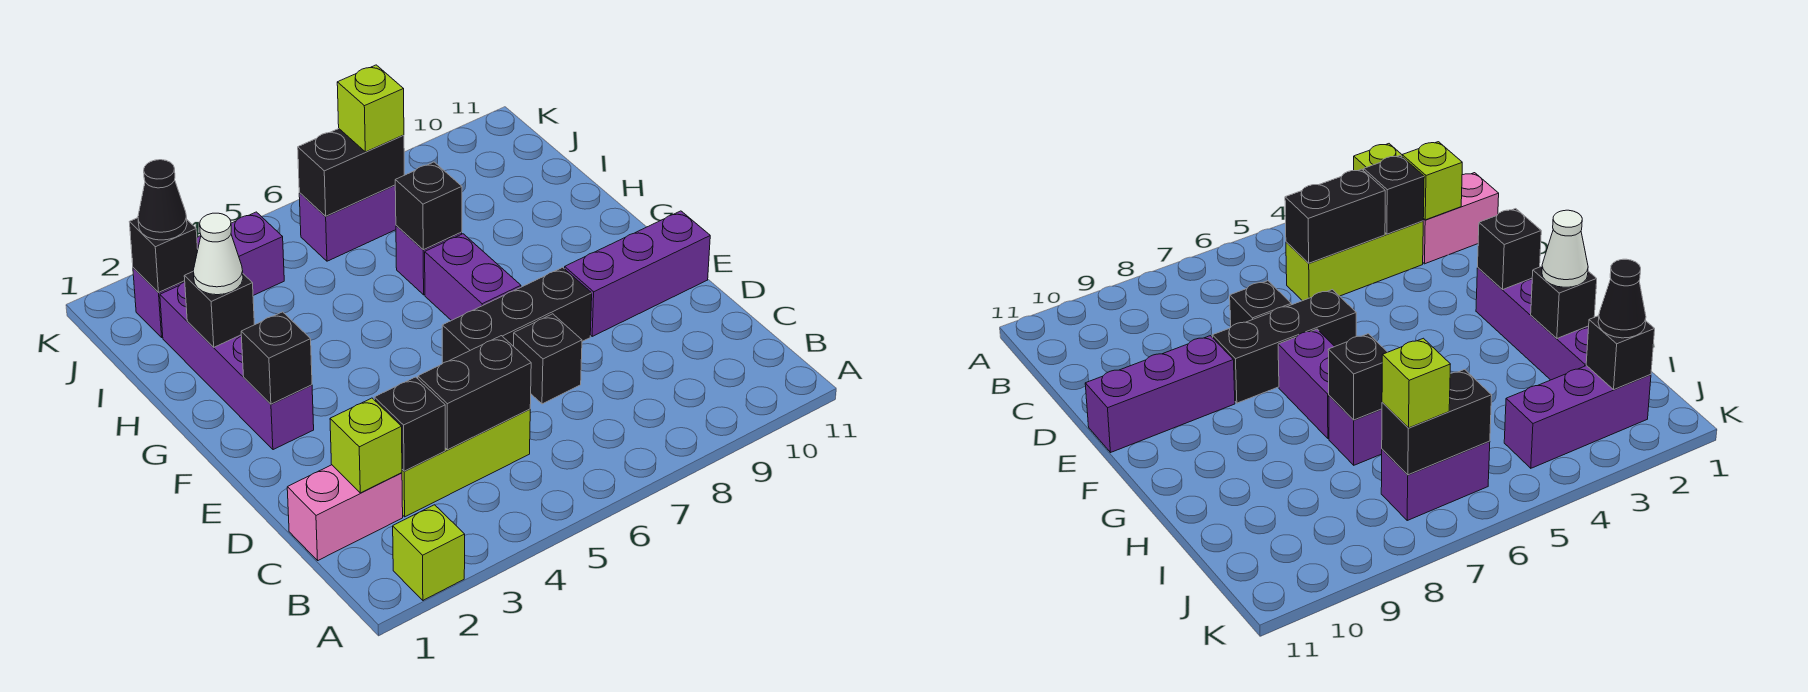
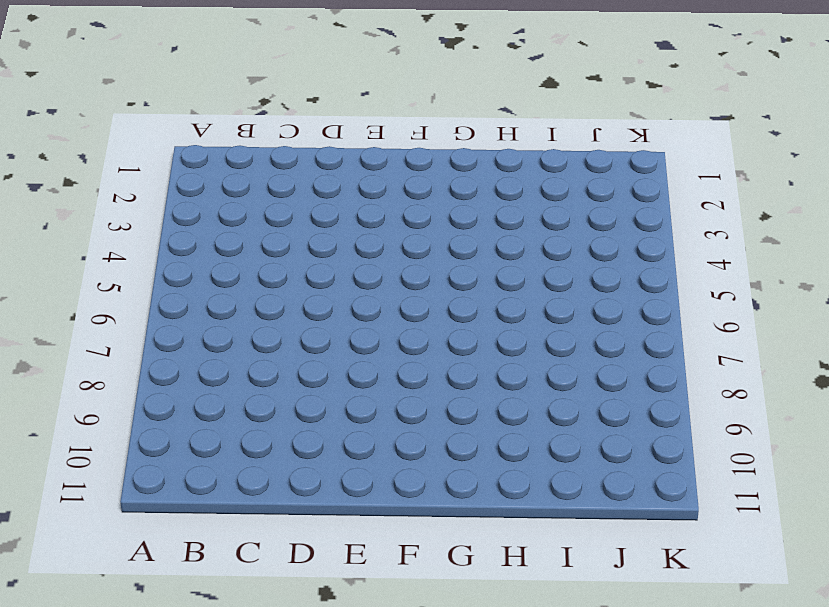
none -> lime 1x1 brick [393,505,465,600]
none -> pink 1x2 brick [287,465,403,560]
none -> lime 1x3 brick [402,409,530,517]

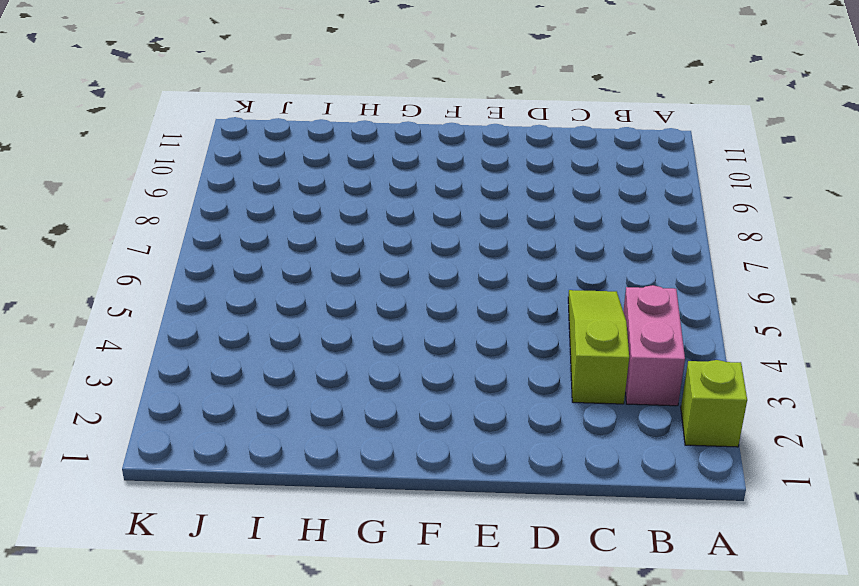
pink 1x2 brick [623,285,685,406] -> pink 1x2 brick moved to [287,465,403,560]
lime 1x3 slope [568,290,629,404] -> lime 1x3 brick [402,409,530,517]
none -> black 1x1 brick [514,314,582,404]
none -> black 1x3 brick [442,267,592,364]
none -> purple 1x3 brick [565,211,710,336]

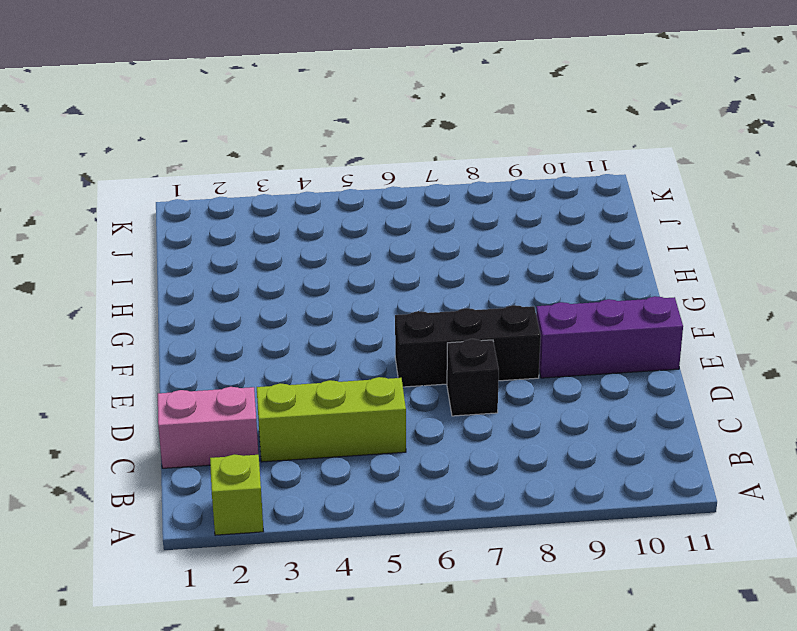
none -> purple 1x4 brick [160,282,314,450]
none -> purple 1x2 brick [425,234,521,321]
none -> purple 1x1 brick [396,226,462,295]

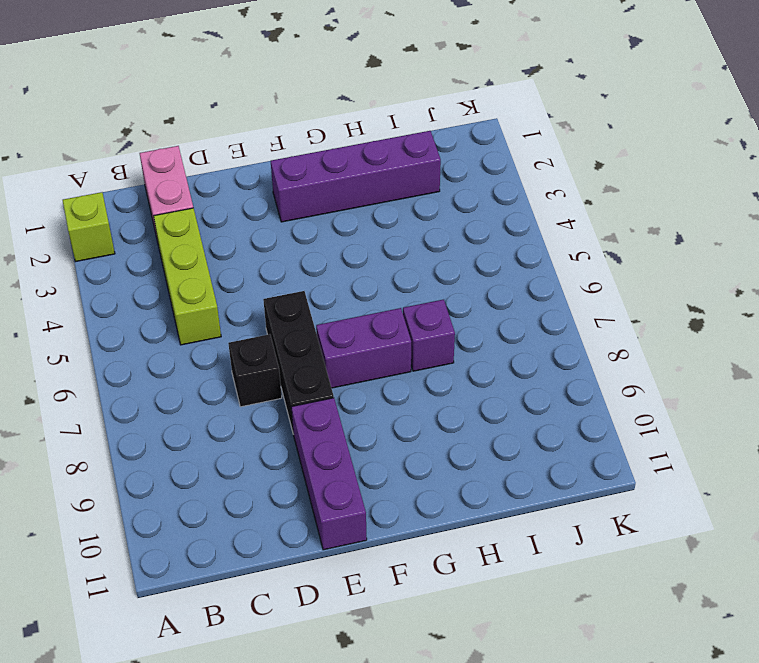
none -> purple 1x3 brick [133,212,284,337]
none -> purple 1x2 brick [299,185,396,261]
none -> lime 1x1 brick [330,398,402,493]

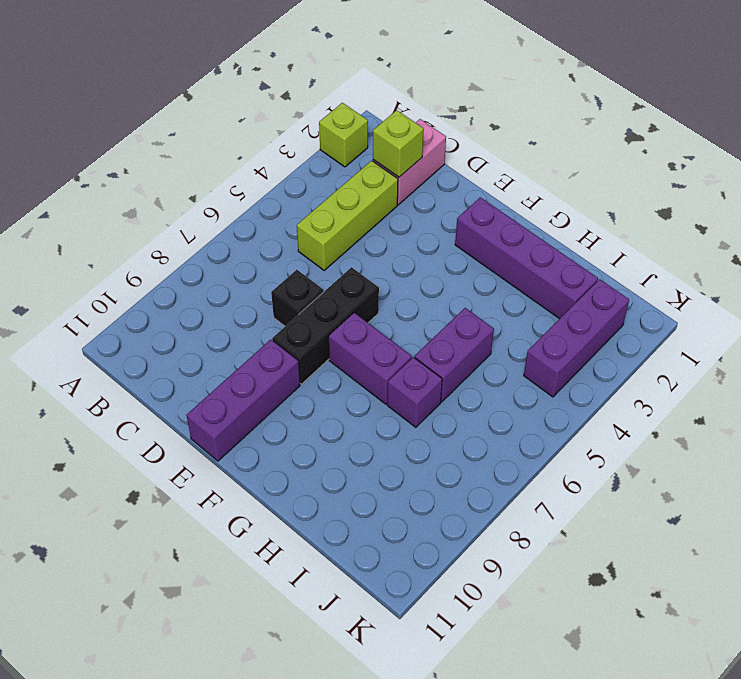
purple 1x2 brick [415,308,494,402] -> purple 1x2 brick moved to [299,185,396,261]
none -> black 1x1 brick [374,377,445,471]
none -> black 1x2 brick [418,336,531,450]
none -> black 1x1 brick [241,312,312,404]

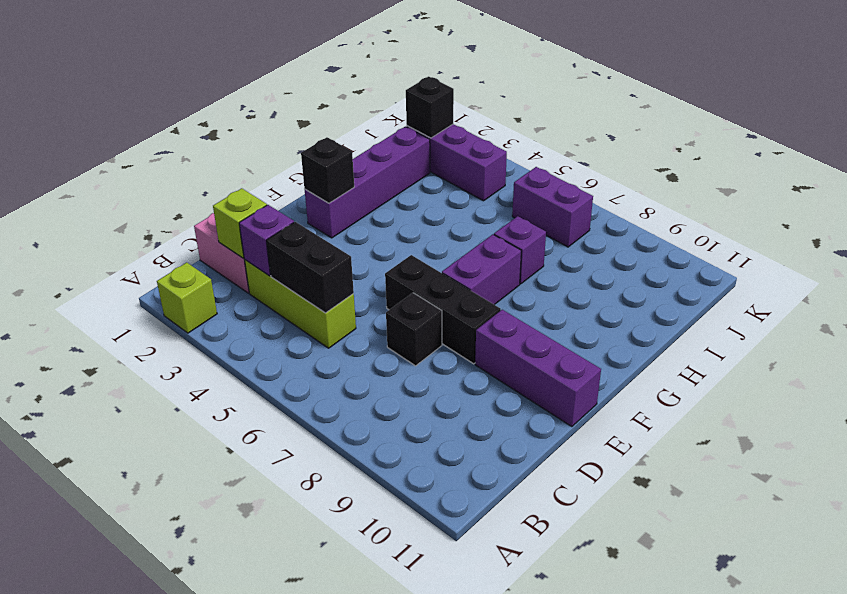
purple 1x1 brick [239,205,294,276] -> black 1x1 brick [374,377,445,471]
none -> black 1x1 brick [184,272,254,347]
none -> black 1x1 brick [395,162,462,250]
none -> black 1x2 brick [298,129,404,216]

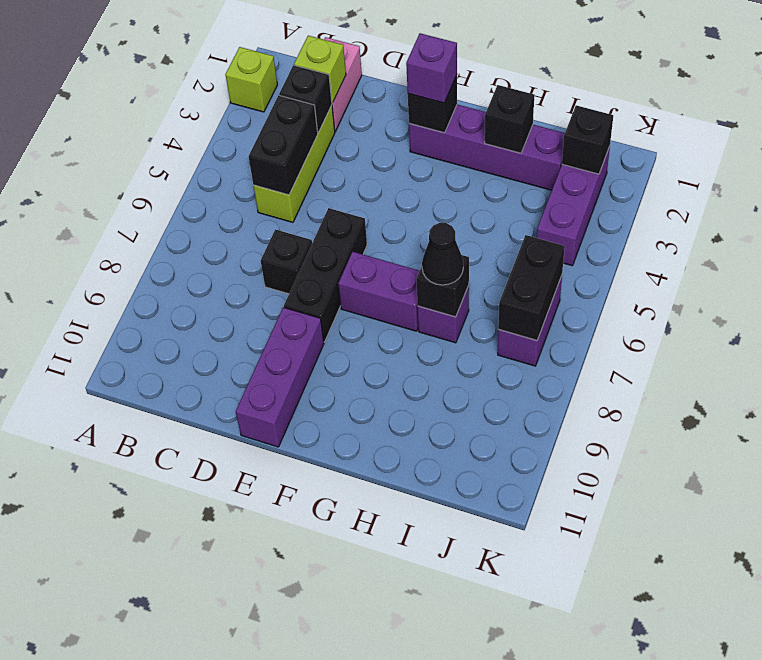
purple 1x1 brick [406,33,457,103] -> none
black 1x1 cone [422,223,463,285] -> black 1x1 cone moved to [138,160,187,240]
none -> white 1x1 cone [193,213,243,295]
none -> lime 1x1 brick [337,65,404,152]

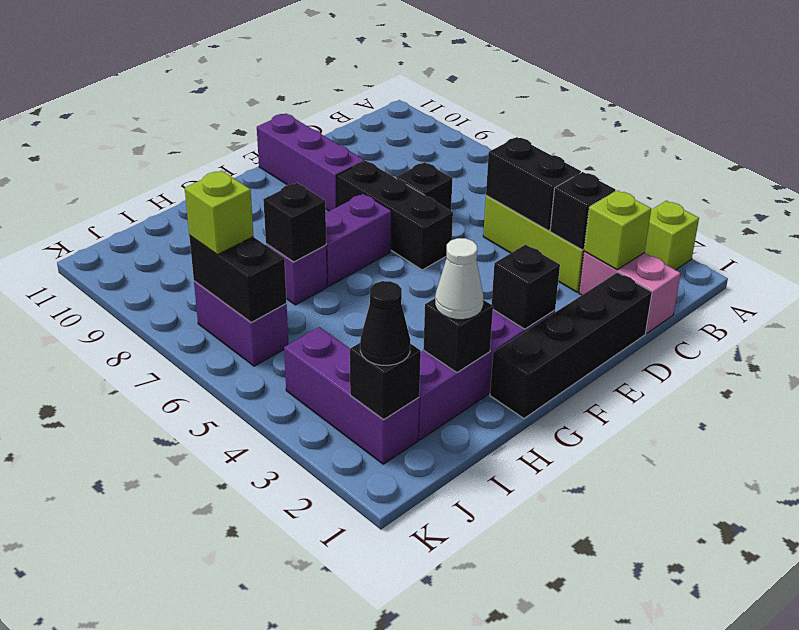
black 1x4 brick [490,272,652,418] -> none

